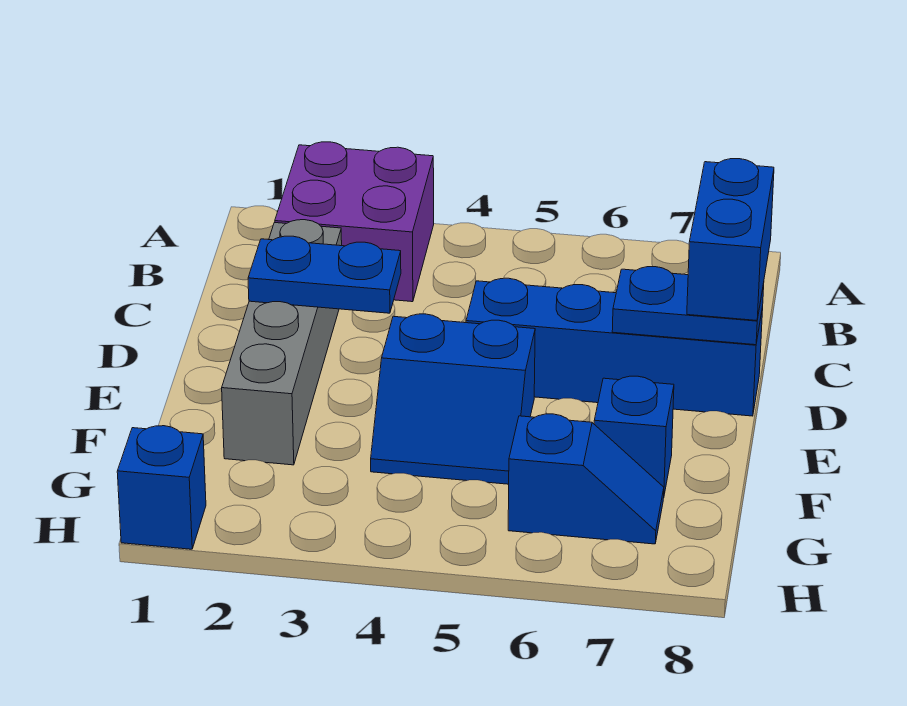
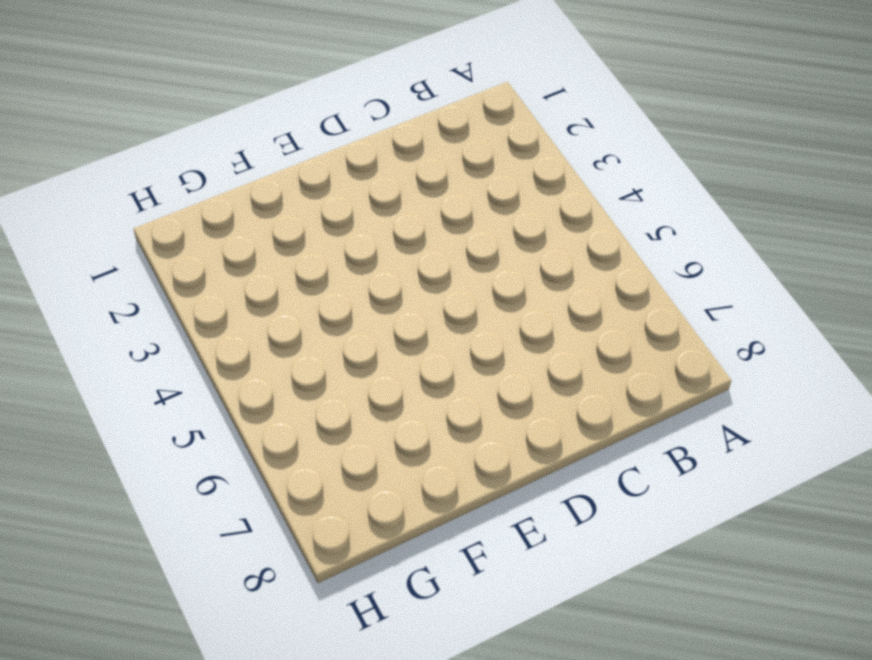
none -> purple 2x2 brick [275,142,434,302]
none -> grey 1x4 brick [222,220,342,465]

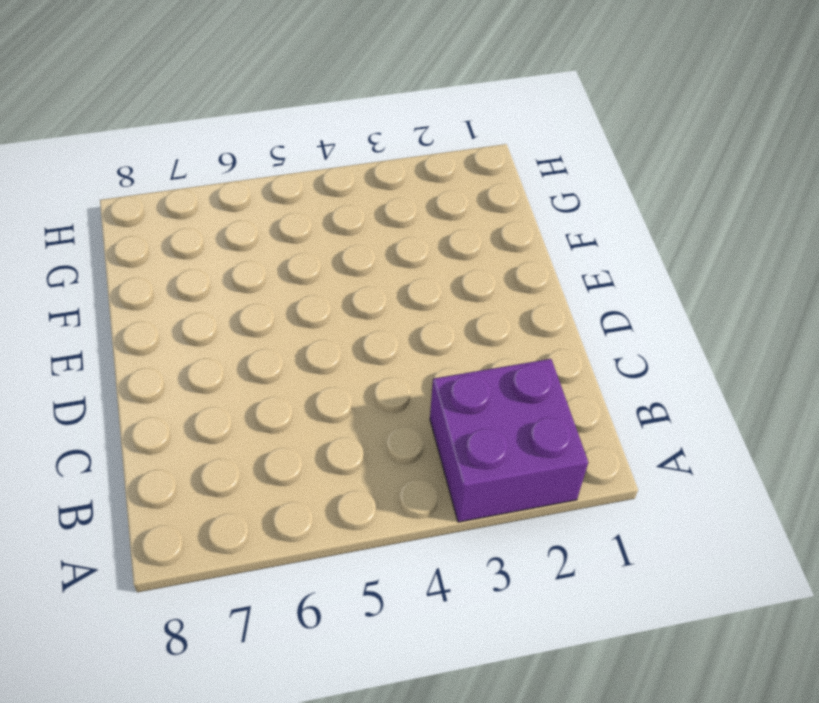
none -> grey 1x4 brick [222,220,342,465]
none -> blue 1x4 brick [466,278,763,416]

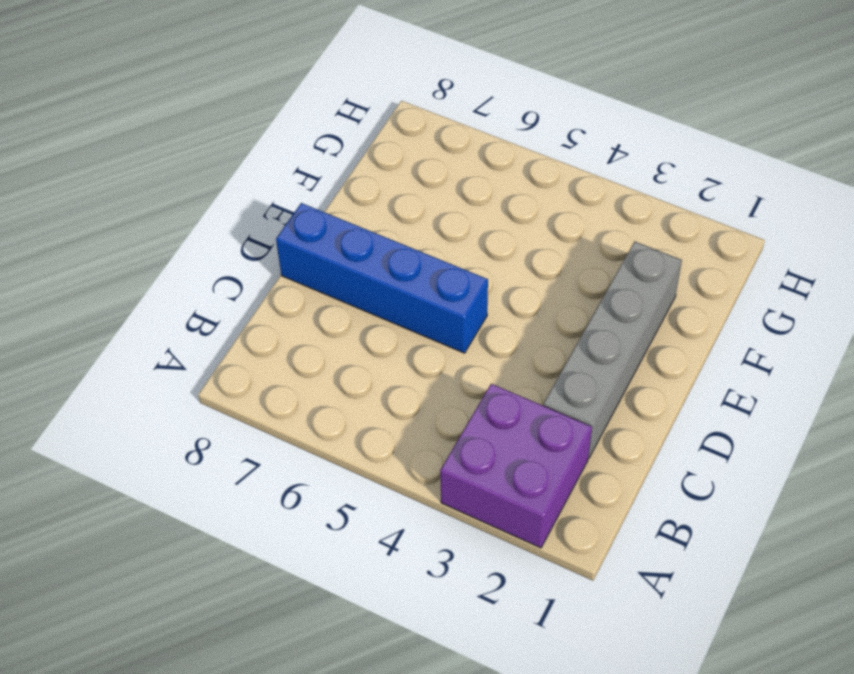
none -> blue 2x2 slope [371,314,535,484]
none -> blue 1x1 brick [594,376,674,494]

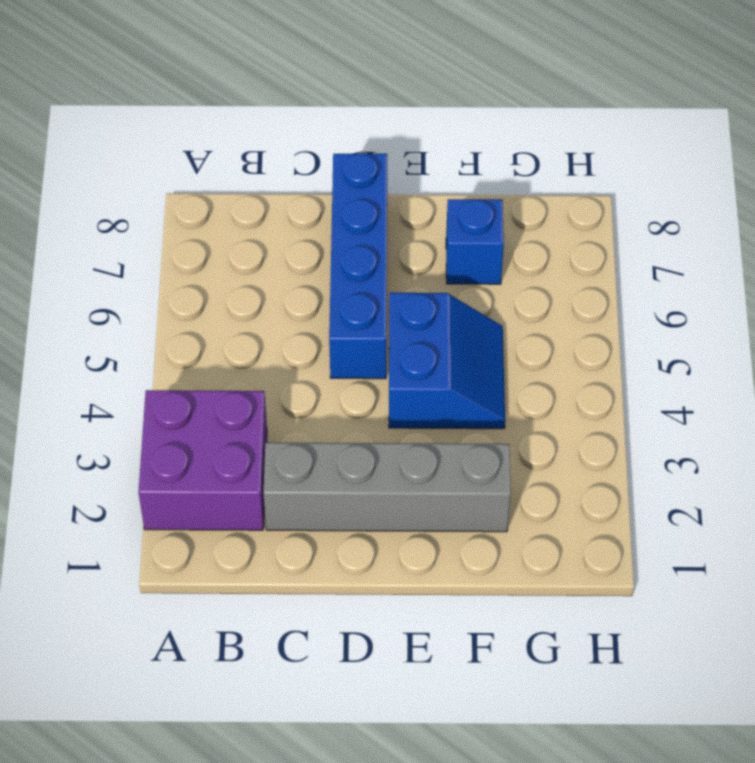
none -> blue 1x2 slope [508,414,664,544]
none -> blue 1x1 brick [117,426,206,549]

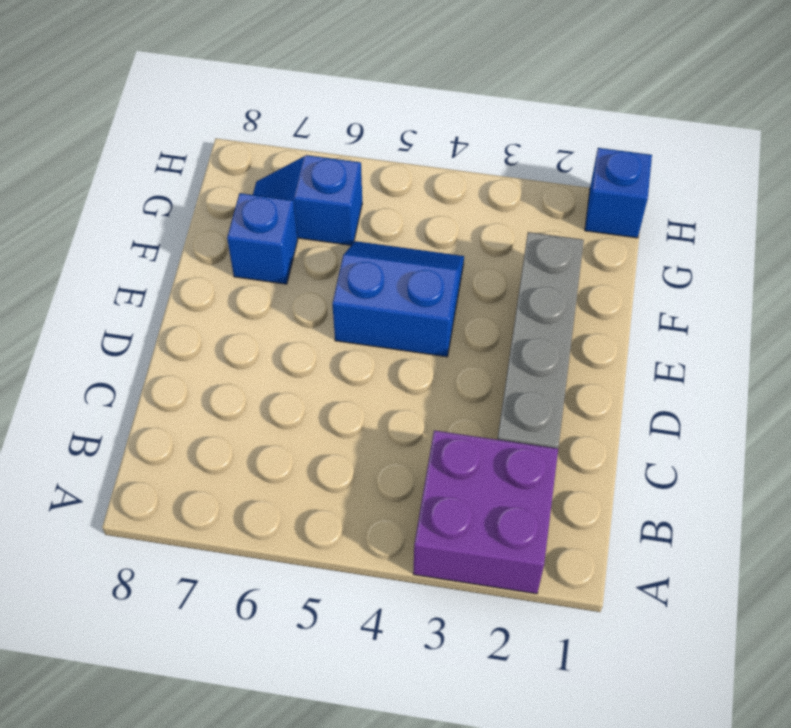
none -> blue 1x4 brick [466,278,763,416]
none -> blue 1x2 plate [248,236,401,313]

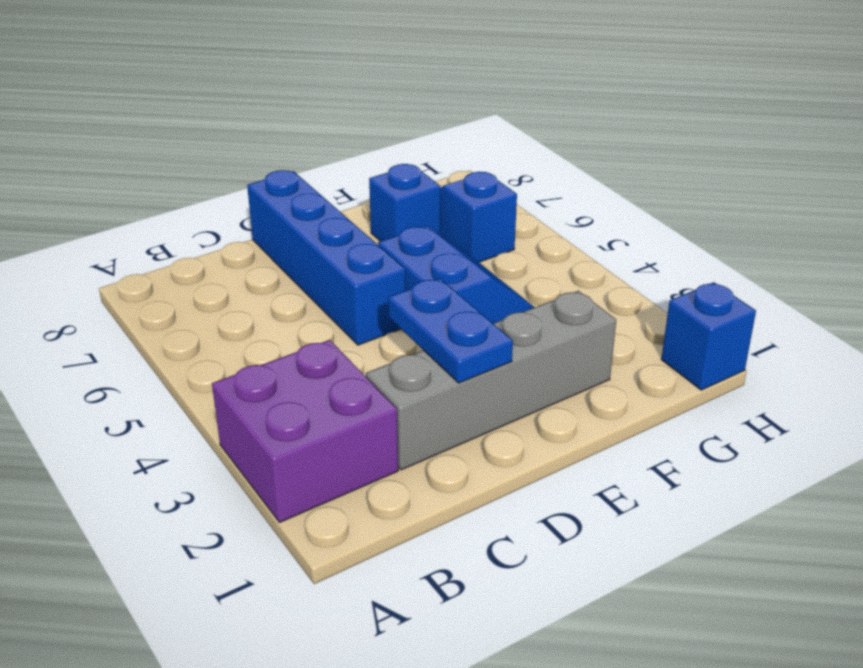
none -> blue 1x2 plate [612,267,764,345]
none -> blue 1x2 brick [687,159,774,320]

